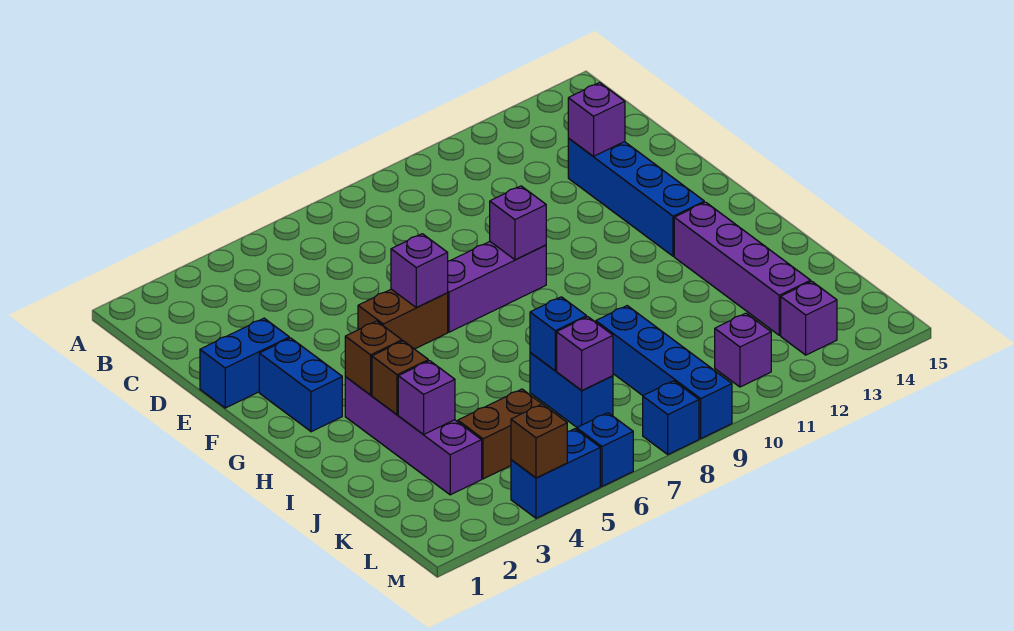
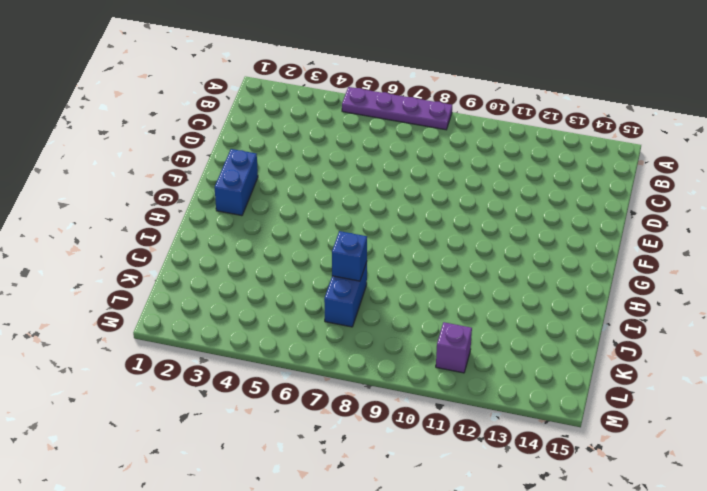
purple 1x4 plate [342,87,452,130] -> none
none -> blue 1x4 brick [568,138,704,256]
none -> blue 1x2 brick [200,318,289,408]
none -> brown 1x2 brick [358,289,448,349]

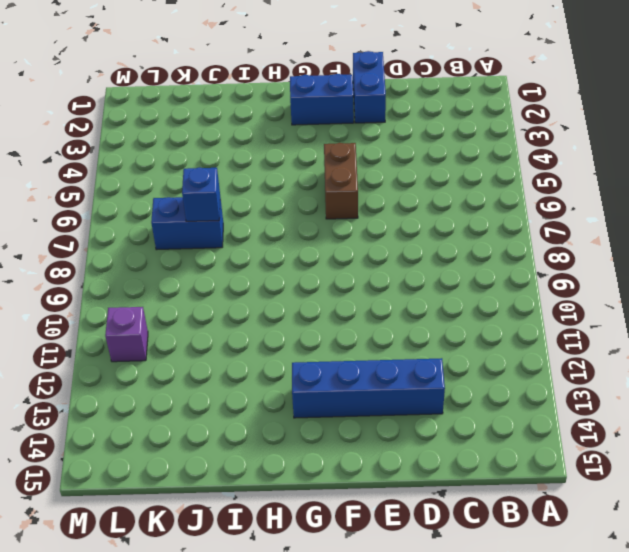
none -> purple 1x3 brick [448,242,546,332]
none -> purple 1x4 brick [345,377,482,495]
none -> purple 1x4 brick [674,202,811,335]

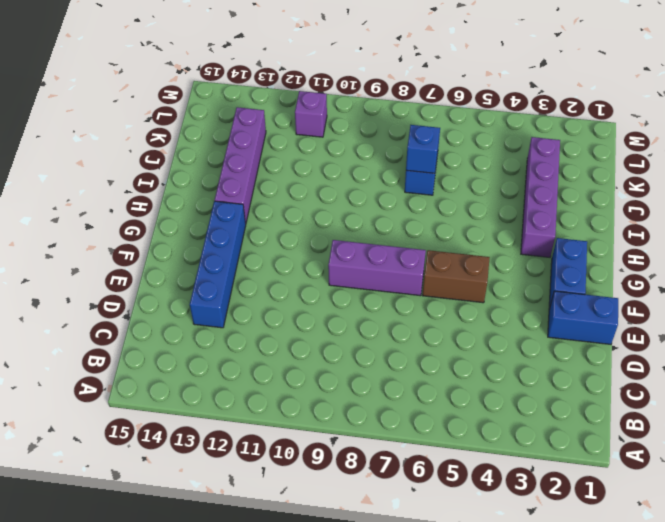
none -> blue 1x4 brick [596,306,732,439]
none -> brown 1x2 brick [458,389,542,479]
none -> purple 1x1 brick [781,281,837,355]

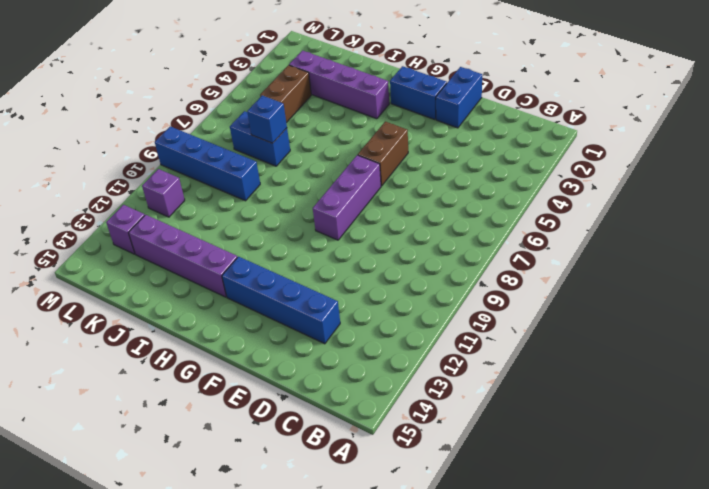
none -> blue 1x2 brick [511,429,600,518]
none -> blue 1x1 brick [577,413,633,486]
none -> blue 1x1 brick [643,381,699,454]

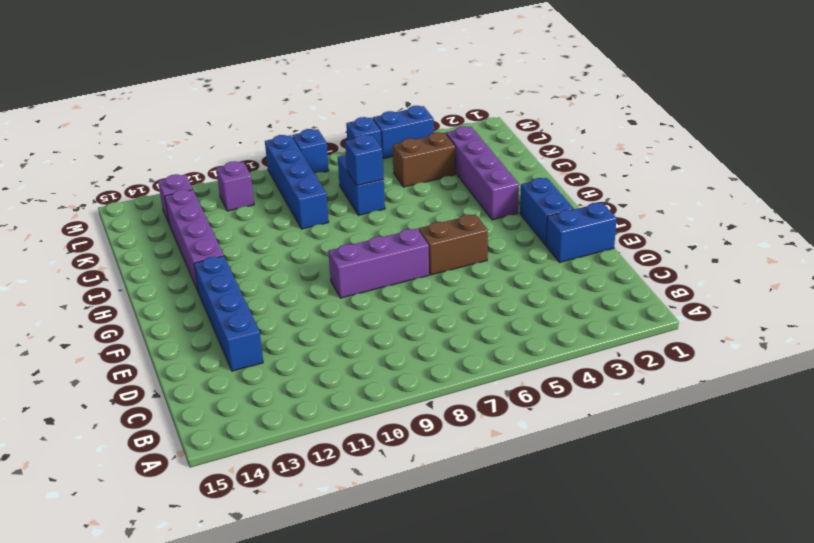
none -> purple 1x1 brick [568,83,625,156]
none -> purple 1x1 brick [391,234,448,307]
none -> purple 1x1 brick [490,186,546,260]

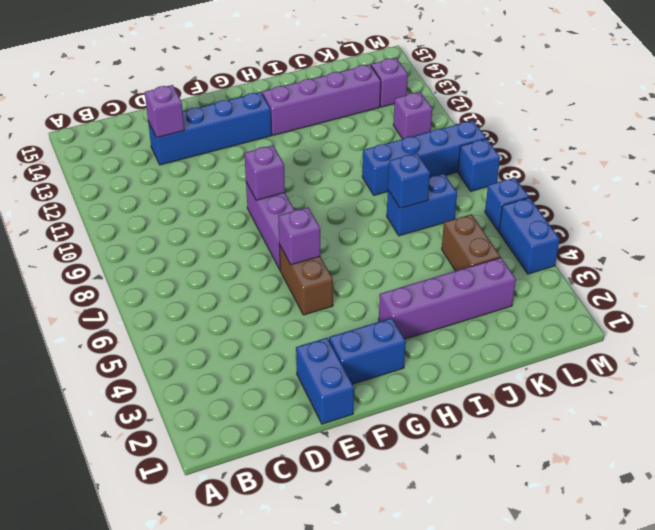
none -> brown 1x1 brick [345,321,402,395]
none -> brown 1x1 brick [372,341,428,415]
none -> purple 1x1 brick [398,361,455,435]

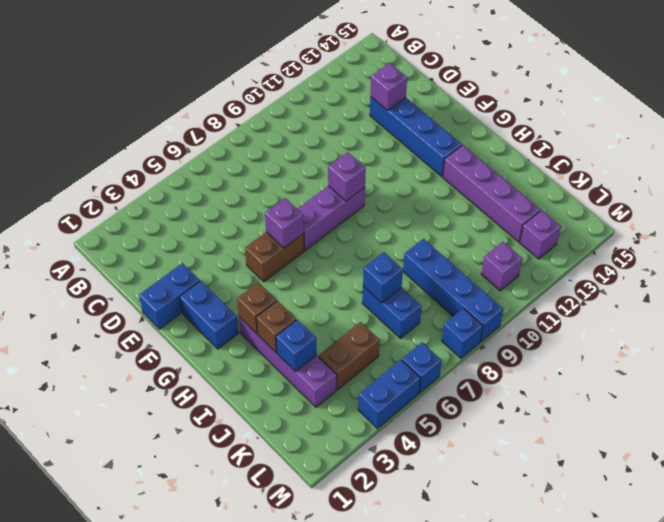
blue 1x1 brick [276,320,317,372] -> purple 1x1 brick [398,361,455,435]
none -> purple 1x1 brick [557,317,613,391]
none -> brown 1x1 brick [511,404,567,478]

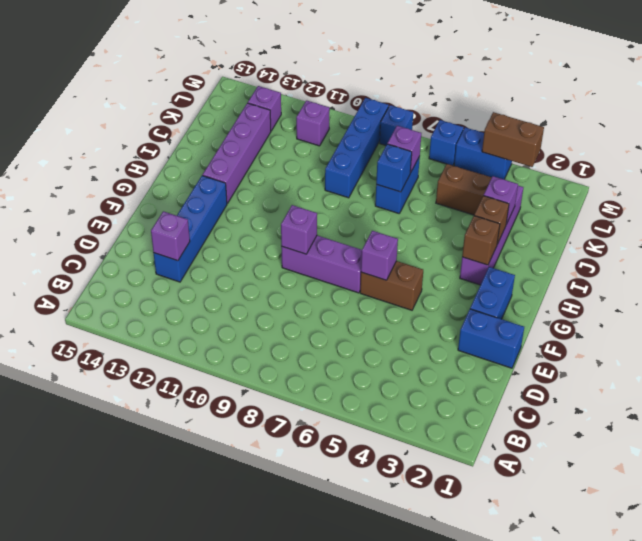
brown 1x2 brick [482,112,544,167] -> brown 1x1 brick [511,404,567,478]

